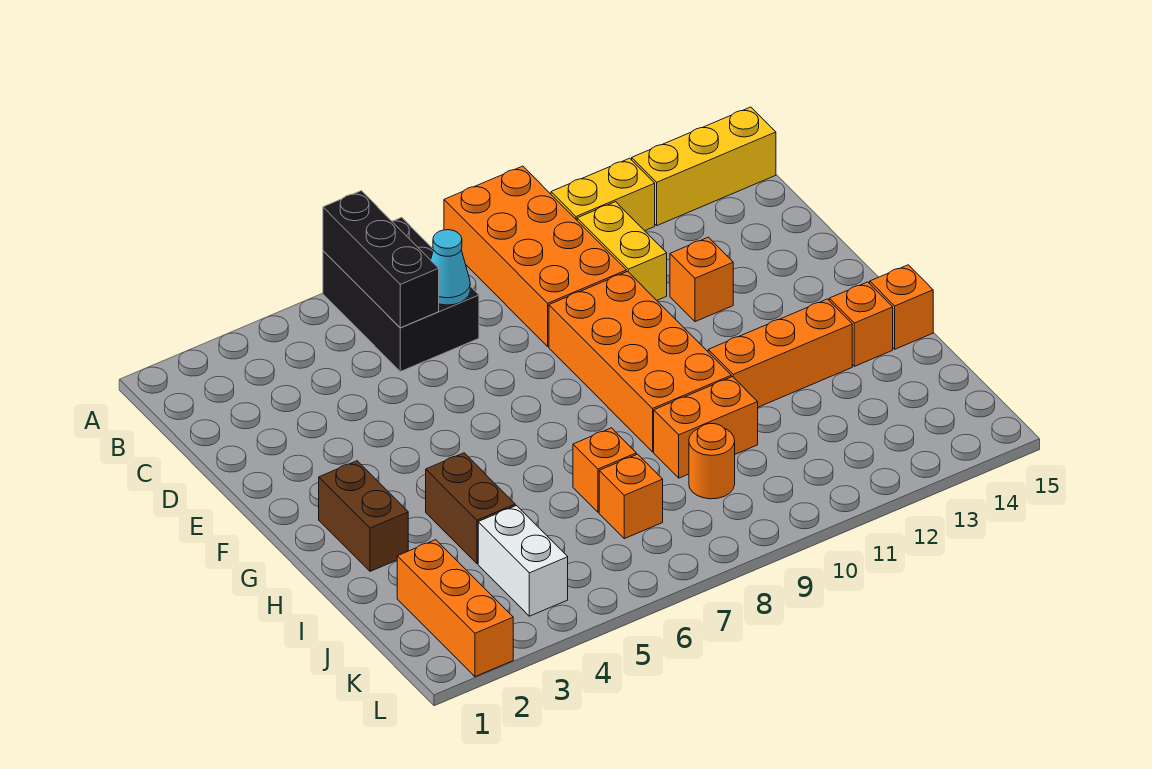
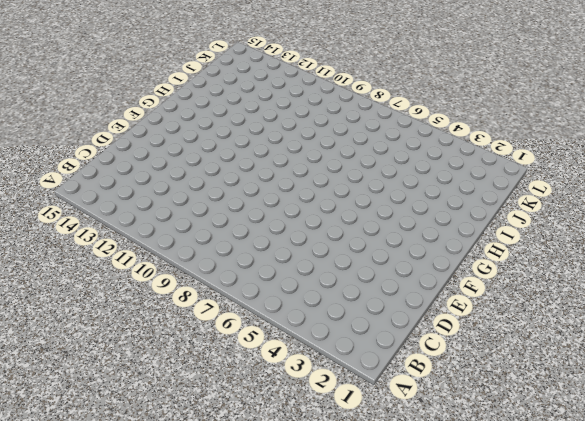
none -> black 2x3 brick [323,217,479,372]
none -> orange 2x4 brick [444,166,626,346]
none -> yellow 1x2 brick [551,158,655,231]

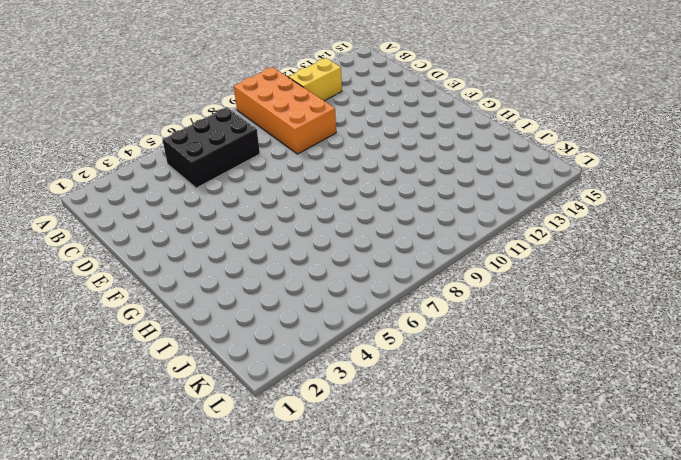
black 2x3 brick [163,107,260,188] -> black 2x3 brick turned to [323,217,479,372]
none -> yellow 1x3 brick [632,107,776,225]
none -> yellow 1x2 brick [577,202,667,300]
none -> orange 2x4 brick [549,271,731,452]

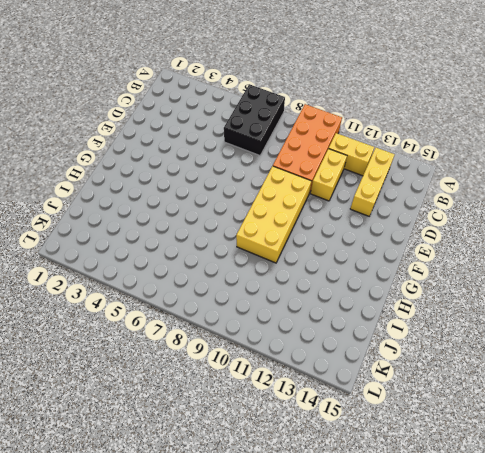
yellow 1x3 brick [350,148,395,216] -> yellow 1x3 brick turned to [632,107,776,225]
yellow 2x4 brick [236,166,311,263] -> orange 2x4 brick [549,271,731,452]
none -> orange 1x1 brick [670,237,733,322]
none -> brown 1x2 brick [319,461,408,571]
none -> brown 1x2 brick [426,453,515,564]

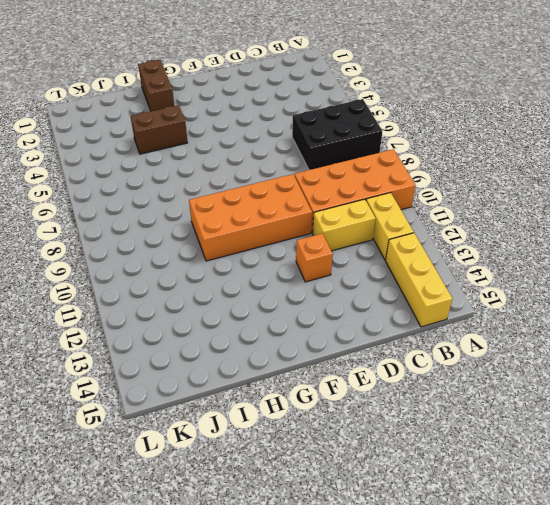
brown 1x2 brick [138,60,174,111] -> brown 1x2 brick turned to [319,461,408,571]
none -> orange 1x3 brick [708,299,852,407]
none -> orange 1x1 brick [829,282,893,366]
none -> orange 1x1 brick [870,265,933,349]

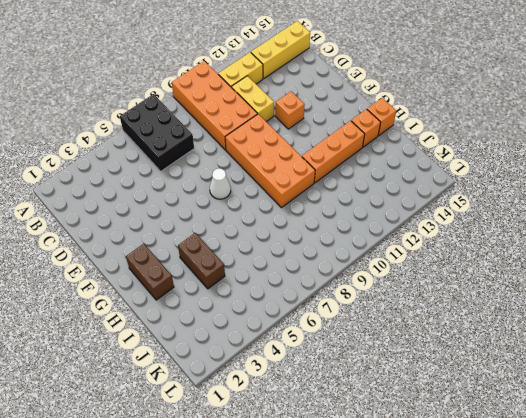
white 1x1 cone [210,168,231,199] -> none
none -> orange 1x1 brick [573,428,636,512]
none -> orange 1x2 brick [654,377,758,478]
none -> orange 1x3 brick [397,540,513,677]

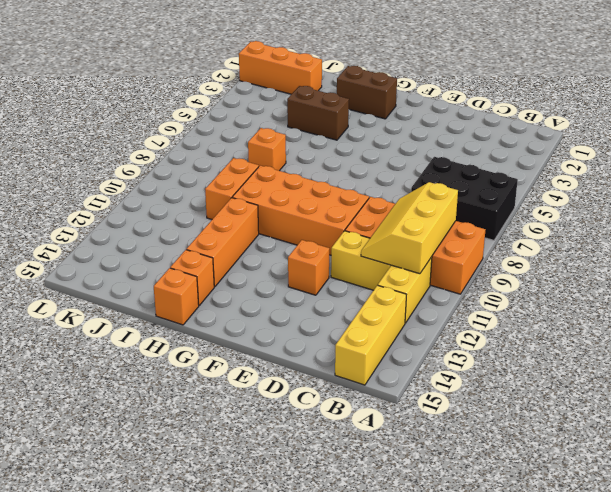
yellow 2x3 slope [361,182,458,274] -> none
none -> white 1x2 brick [478,506,568,616]
none -> orange 1x1 brick [599,454,663,539]
none -> orange 1x1 round brick [689,424,735,499]

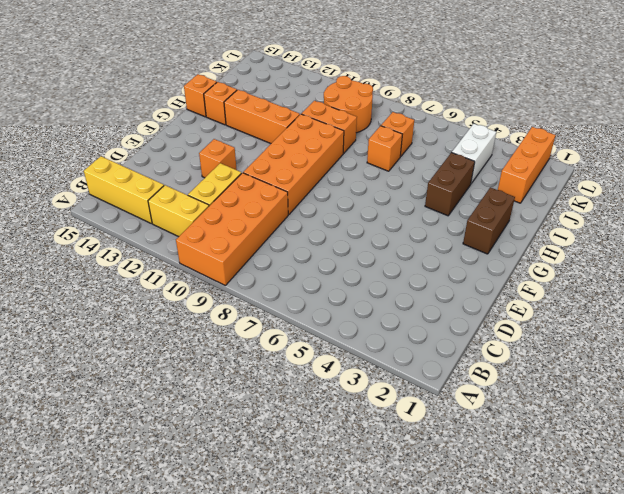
orange 2x2 round brick [324,76,373,133] -> orange 1x1 round brick [689,424,735,499]
none -> black 2x3 brick [323,217,479,372]
none -> black 1x3 brick [323,191,439,328]
none -> cyan 1x1 cone [431,230,470,305]

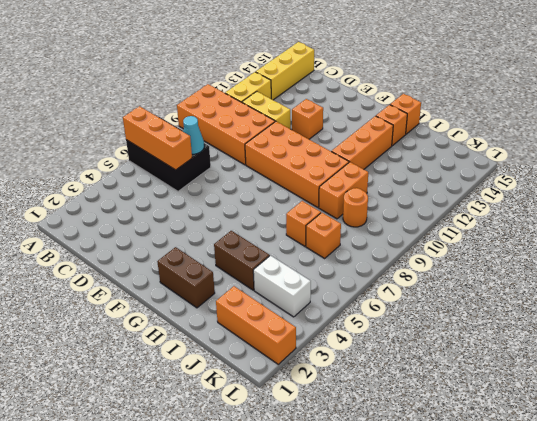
orange 1x3 brick [123,106,192,170] -> black 1x3 brick [323,191,439,328]

